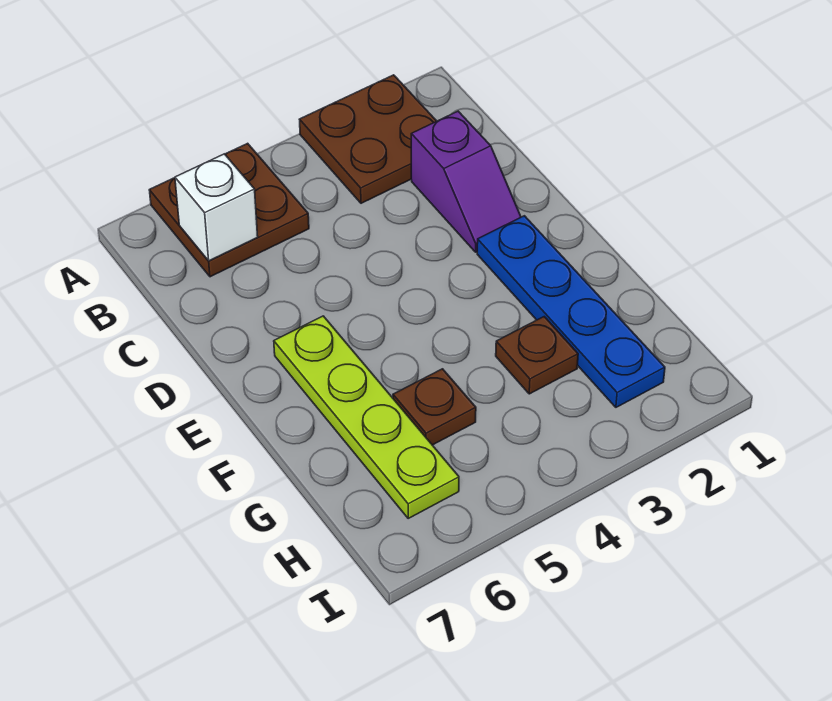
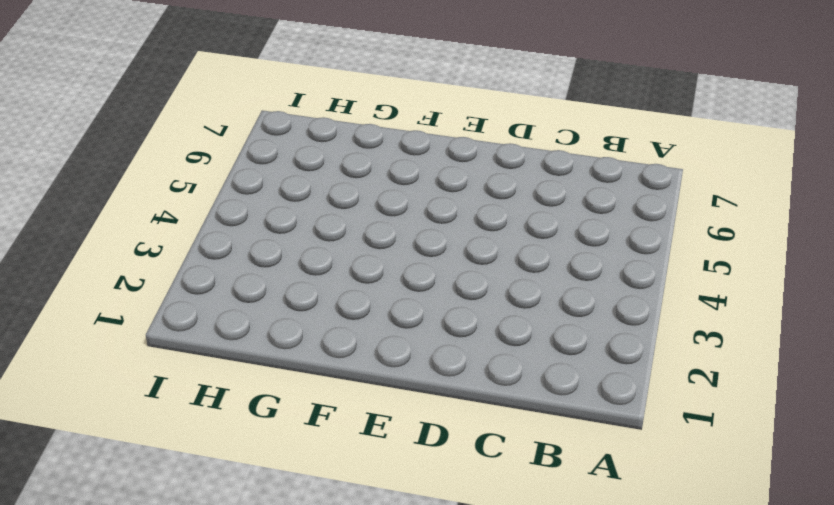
none -> brown 2x2 plate [299,75,436,203]
none -> brown 2x2 plate [149,143,309,277]

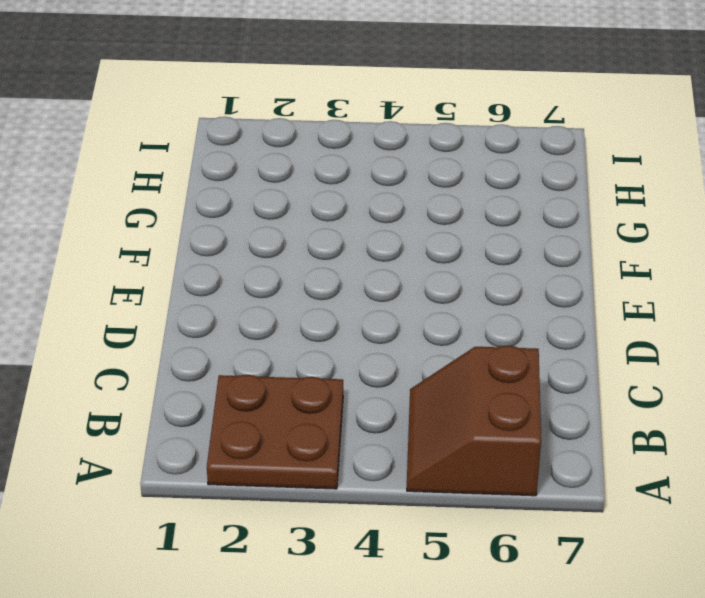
brown 2x2 slope [407,346,541,496] -> brown 2x2 plate [149,143,309,277]
none -> purple 1x2 slope [411,111,521,252]
none -> blue 1x4 plate [477,216,665,407]

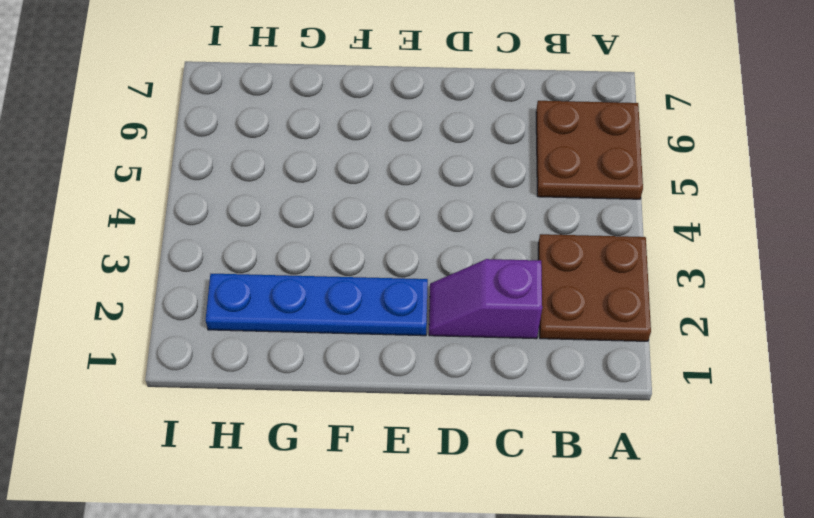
none -> lime 1x4 plate [274,316,459,518]
none -> brown 1x1 plate [496,317,578,394]

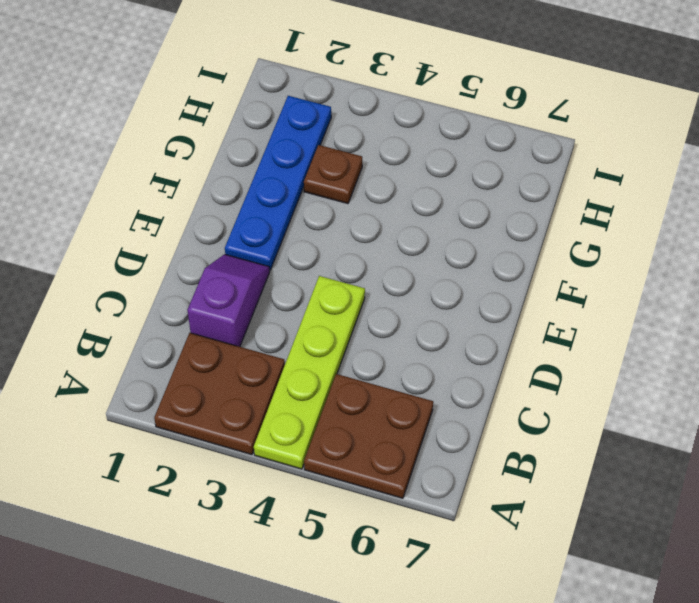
lime 1x4 plate [254,276,365,469] -> lime 1x4 plate moved to [274,316,459,518]
none -> brown 1x1 plate [393,369,476,445]
none -> white 1x1 brick [175,154,258,261]

